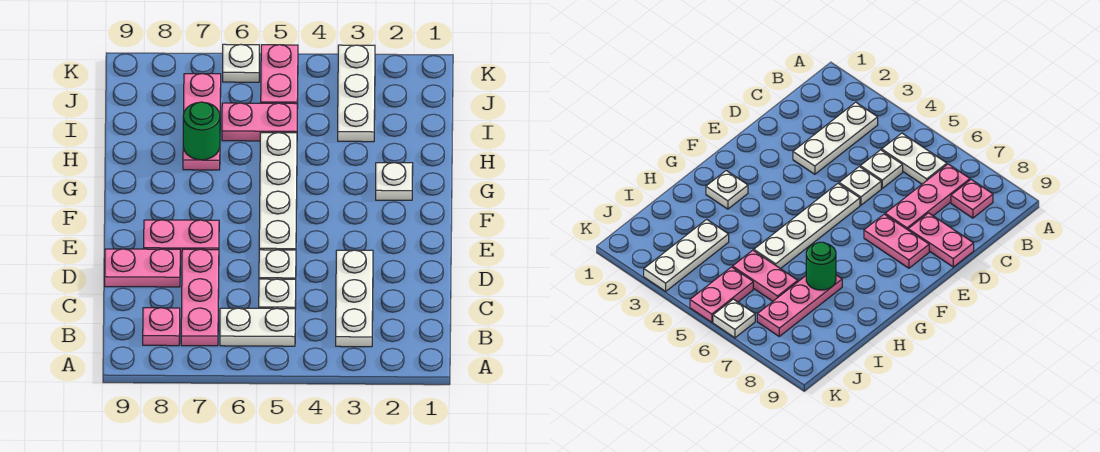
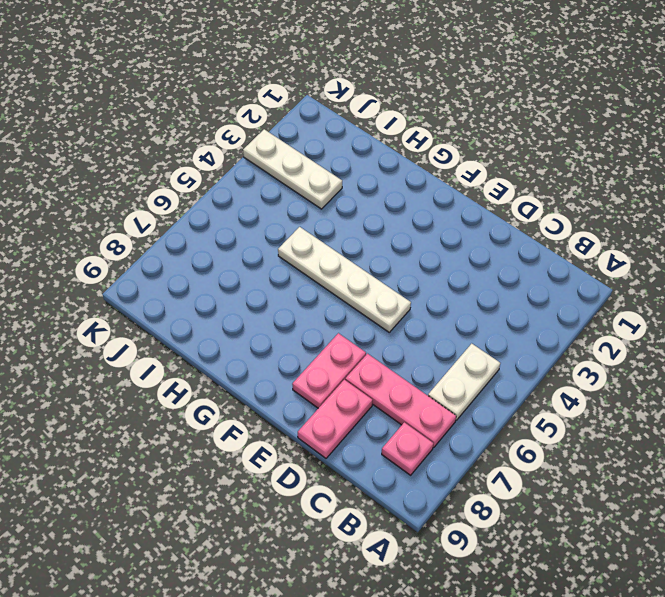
none -> white 1x3 plate [336,250,373,347]
none -> white 1x1 plate [259,279,296,309]
none -> white 1x1 plate [259,250,296,279]

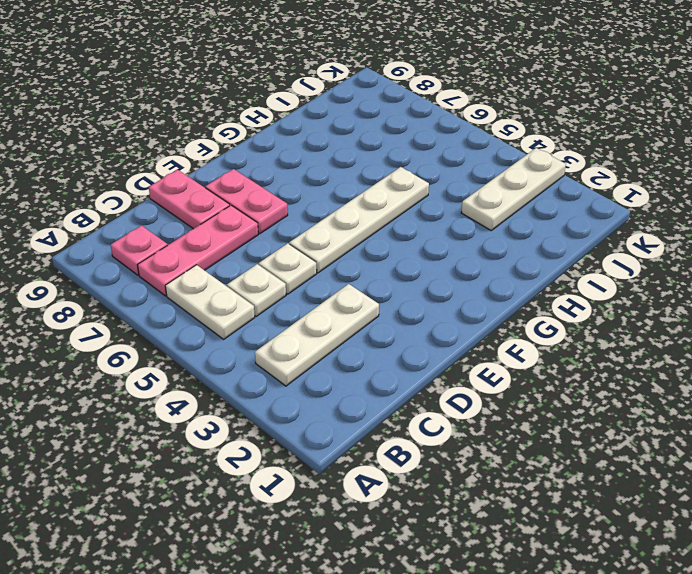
none -> white 1x1 plate [376,163,413,200]
none -> pink 1x3 plate [183,74,221,170]
none -> pink 1x2 plate [222,103,297,141]

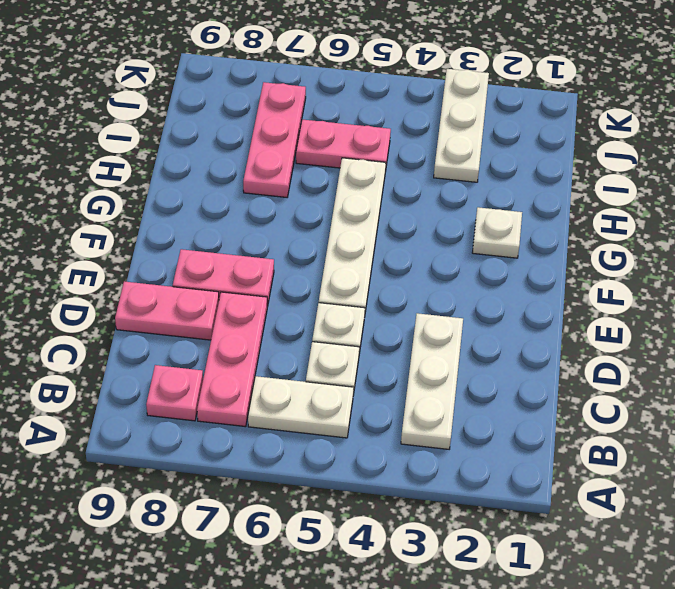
none -> pink 1x2 plate [261,45,298,108]
none -> white 1x1 plate [223,44,259,82]
none -> green 1x1 round brick [183,102,220,160]

